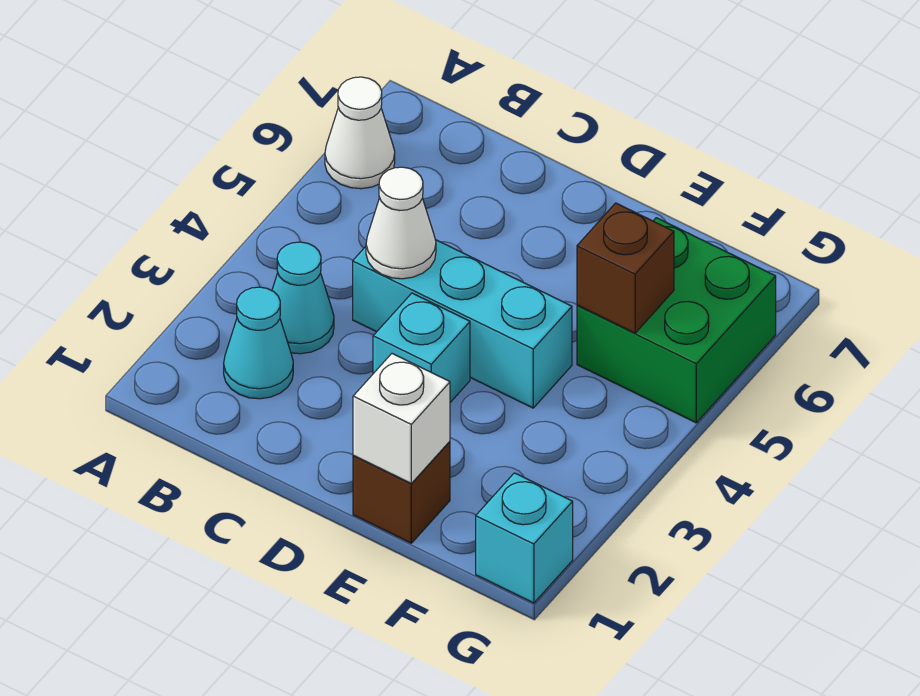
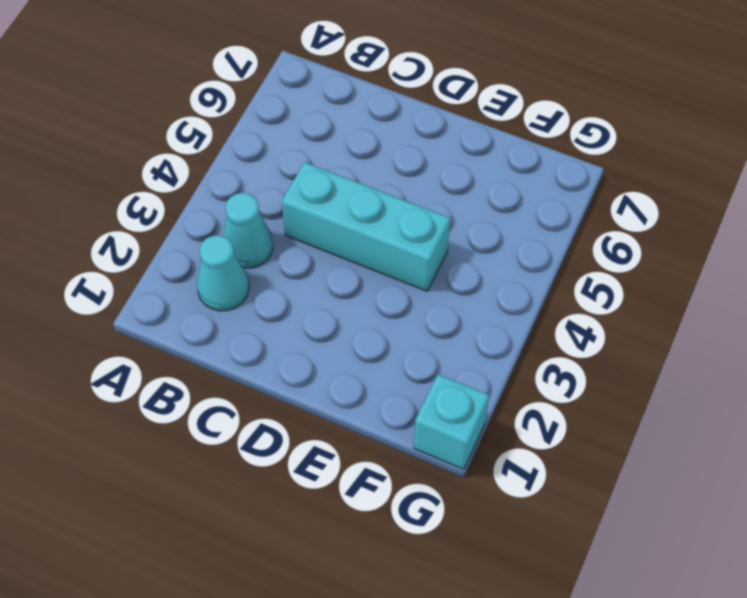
none -> white 1x1 cone [325,77,395,189]
none -> cyan 1x1 brick [373,293,470,402]

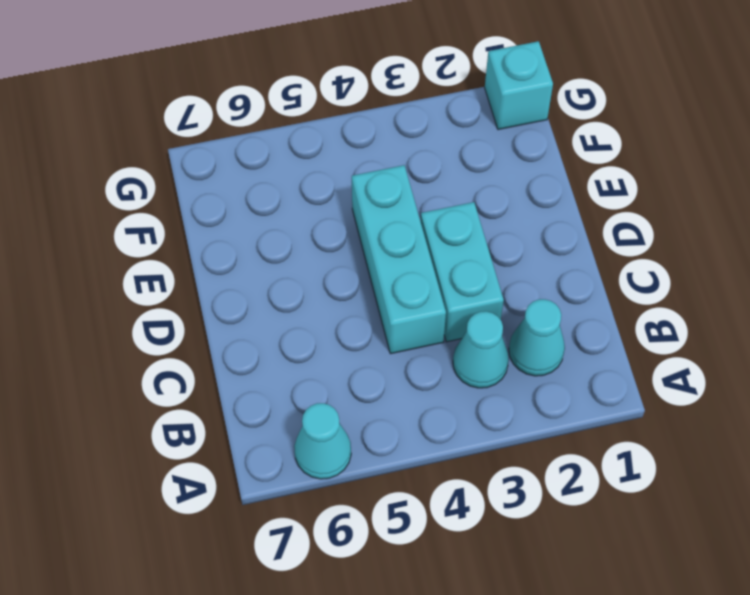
cyan 1x1 cone [294,403,351,479] -> white 1x1 cone [325,77,395,189]
cyan 1x2 brick [421,202,504,342] -> cyan 1x1 brick [373,293,470,402]
none -> brown 1x1 brick [353,442,450,543]
none -> green 2x2 brick [577,218,776,423]

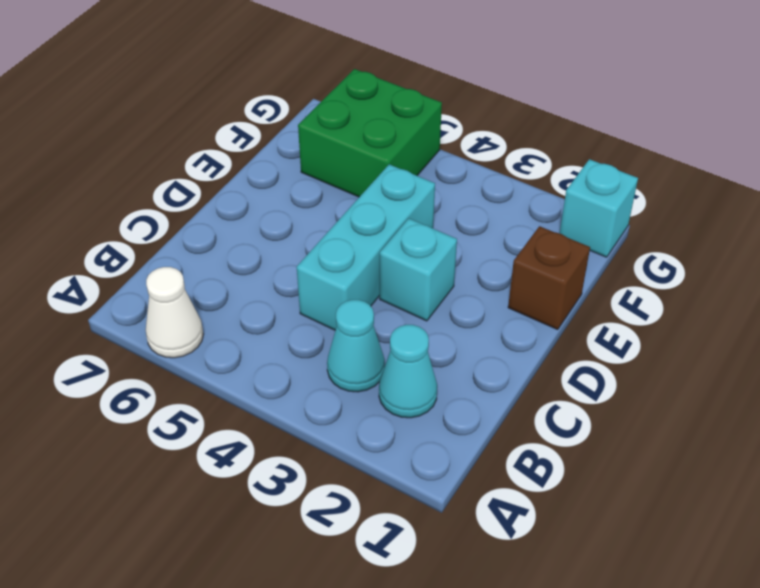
none -> white 1x1 cone [366,167,436,279]
none -> white 1x1 brick [353,354,450,483]

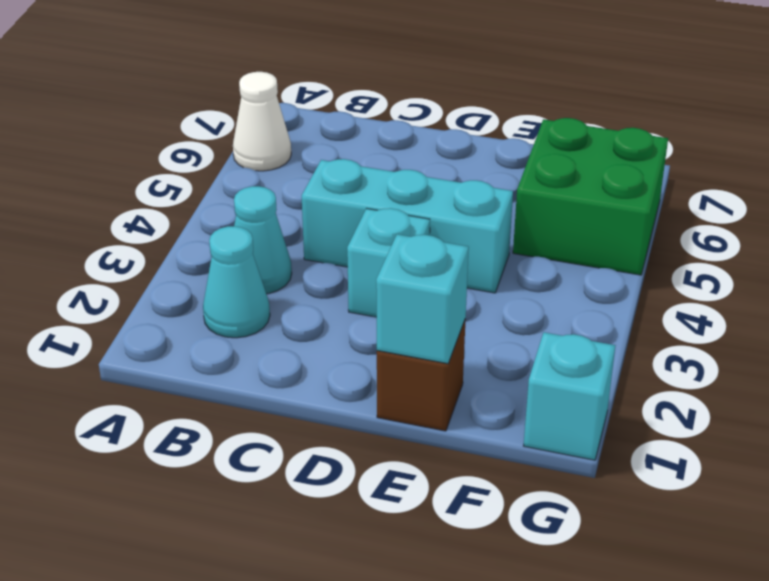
cyan 1x1 brick [376,234,469,364] -> white 1x1 brick [353,354,450,483]
none -> white 1x1 cone [366,167,436,279]
none -> brown 1x1 brick [577,203,674,333]

